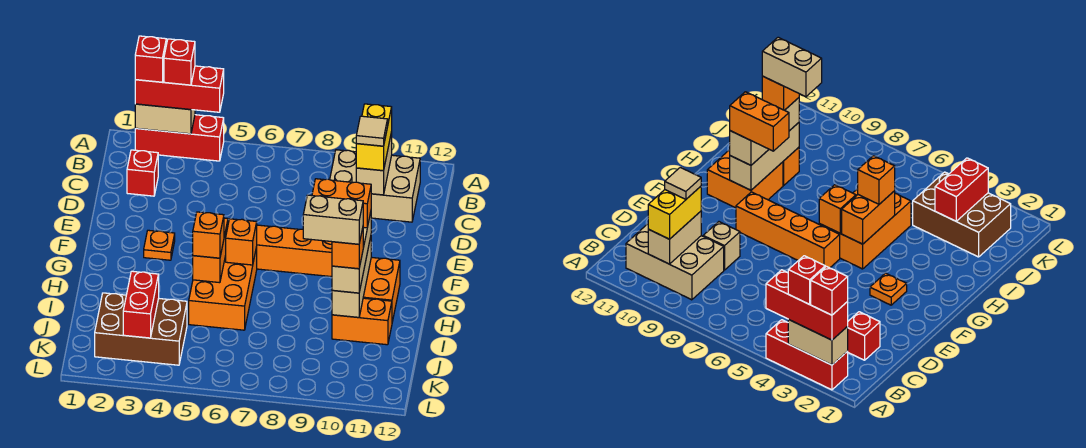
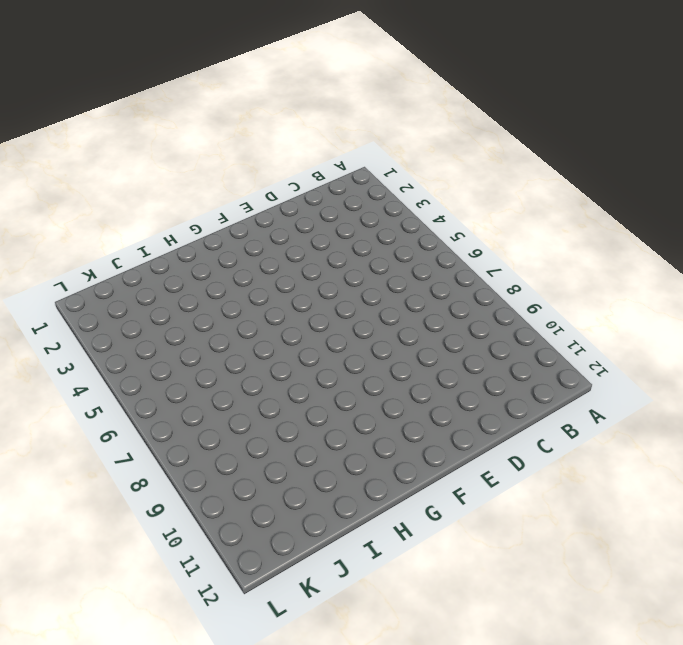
none -> red 1x3 brick [135,115,224,161]
none -> tan 2x3 brick [330,150,420,222]
none -> red 1x1 brick [127,150,158,196]

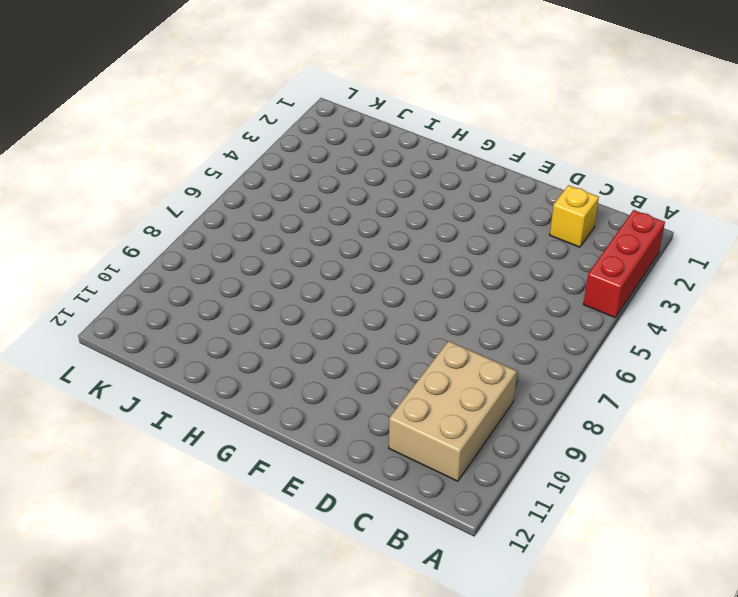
yellow 1x1 brick [550,185,599,247] -> red 1x1 brick [127,150,158,196]
none -> tan 1x1 brick [703,222,740,270]
none -> orange 1x1 plate [144,230,175,260]
none -> orange 1x4 brick [257,225,332,277]

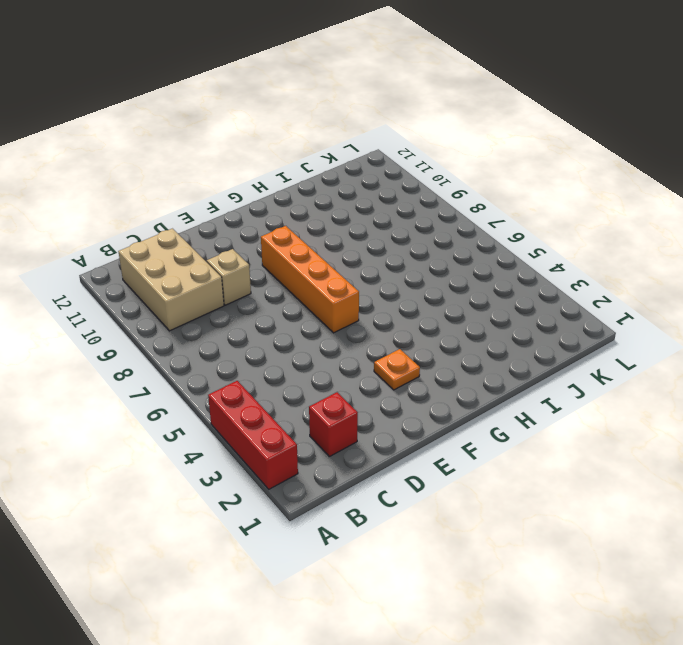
none -> orange 2x3 brick [189,247,257,330]
none -> orange 2x2 brick [363,257,400,322]
none -> orange 1x2 brick [332,298,392,345]

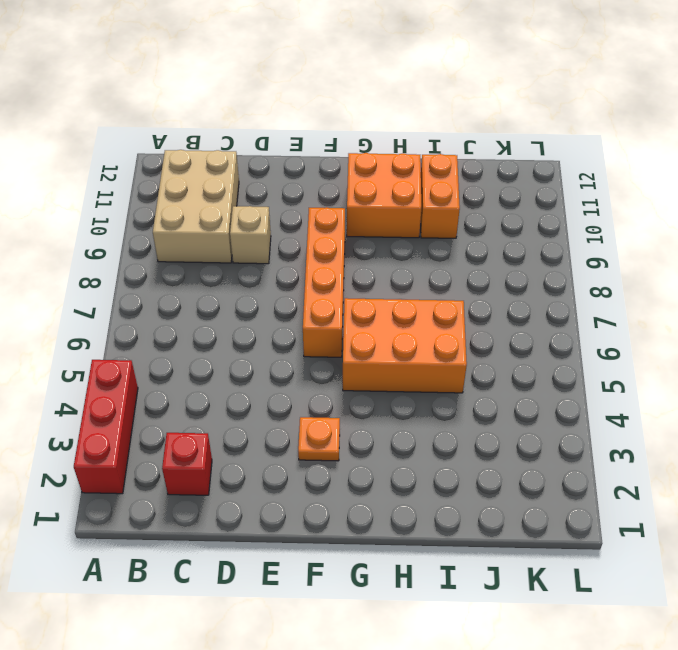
none -> brown 2x3 brick [95,293,187,365]
none -> tan 1x2 brick [135,104,195,134]
none -> tan 1x2 brick [356,132,392,195]

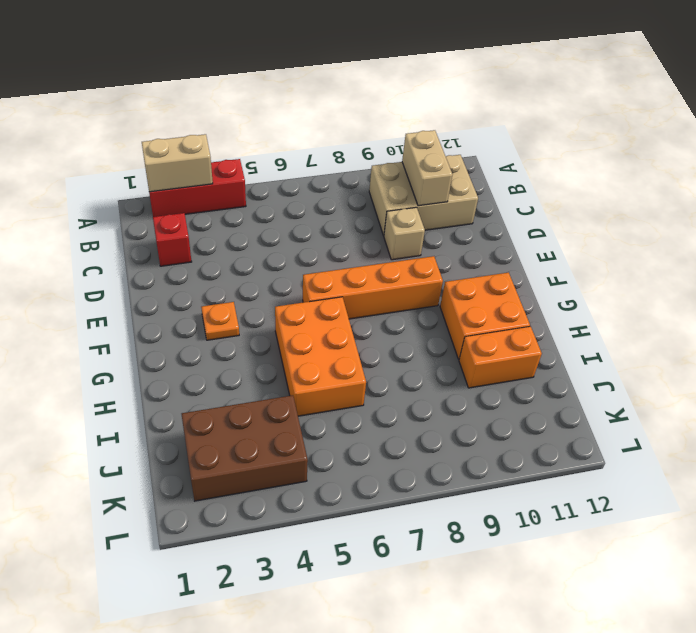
none -> orange 1x2 brick [193,218,228,283]
none -> orange 1x1 brick [226,219,257,265]
none -> tan 1x3 brick [332,237,371,317]

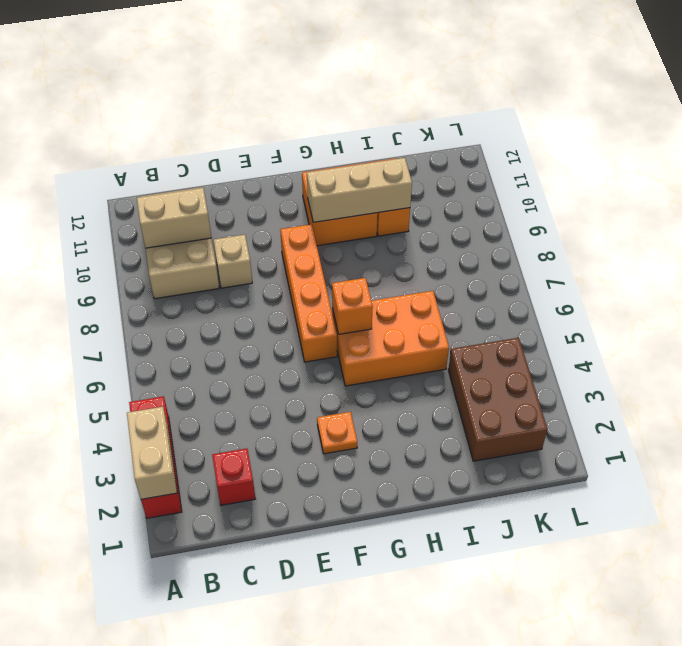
none -> orange 1x2 brick [193,218,228,283]
none -> red 1x2 brick [123,271,159,338]
none -> red 1x3 brick [135,66,224,112]

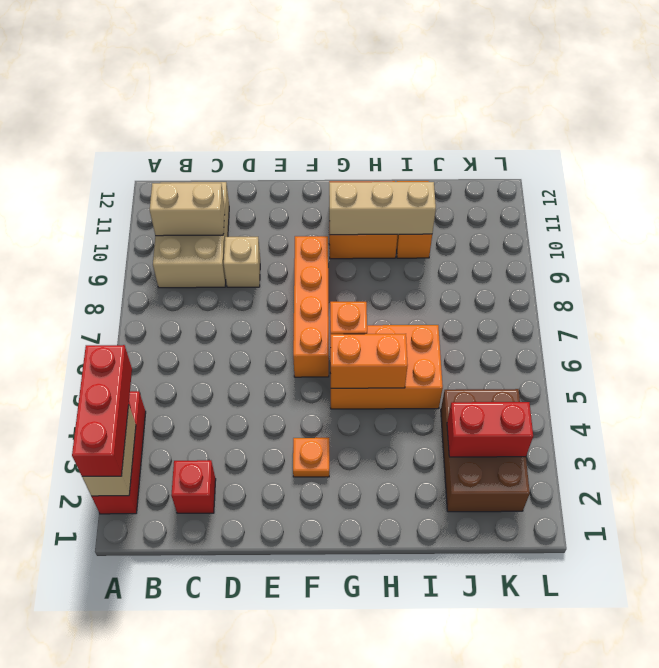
none -> yellow 1x2 brick [356,104,392,171]
none -> tan 1x3 brick [332,212,371,293]
none -> orange 1x1 brick [193,212,224,258]

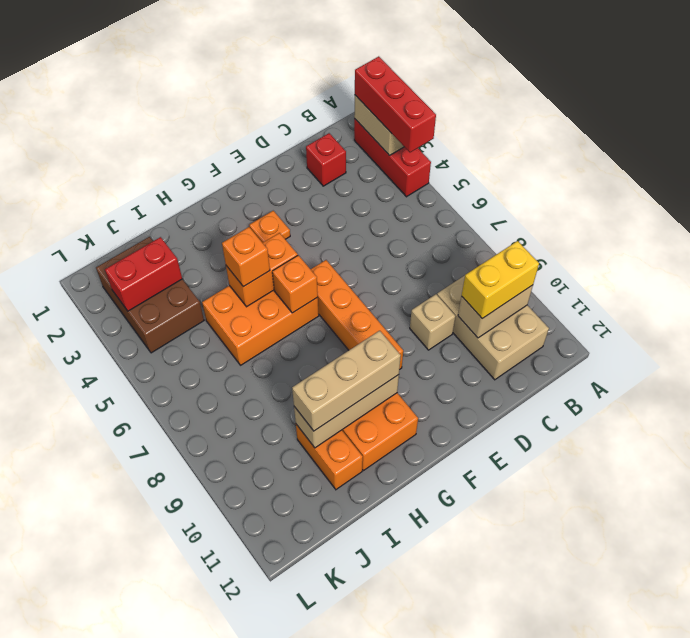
none -> red 1x1 brick [135,36,166,82]
none -> red 1x1 brick [164,39,195,85]
none -> tan 1x1 tile [356,116,388,146]

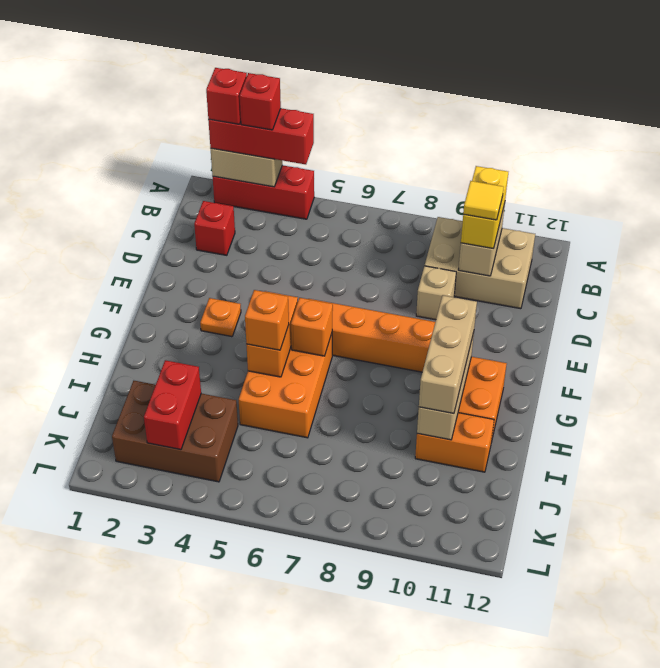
yellow 1x1 tile [463,181,504,220] -> tan 1x1 tile [356,116,388,146]
none -> orange 1x2 brick [312,179,371,228]
none -> orange 1x1 brick [332,228,363,269]
none -> tan 1x2 brick [303,195,363,244]

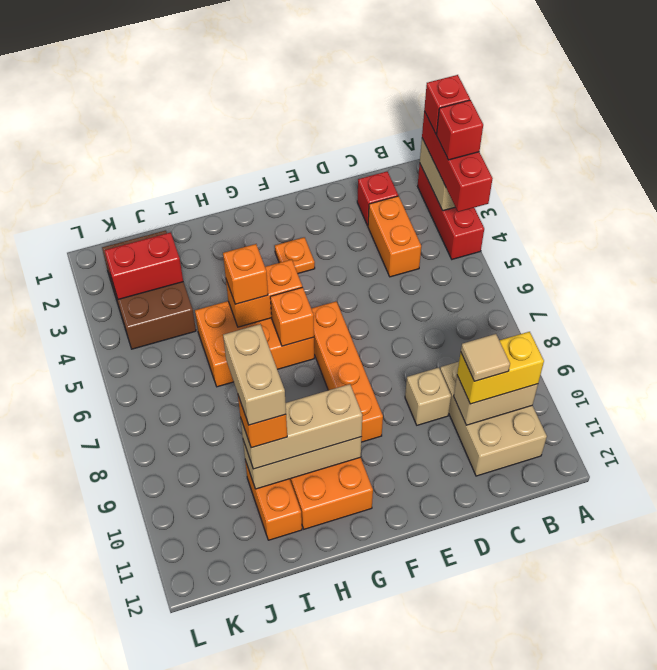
orange 1x2 brick [368,196,421,277] -> orange 1x2 brick moved to [312,179,371,228]

